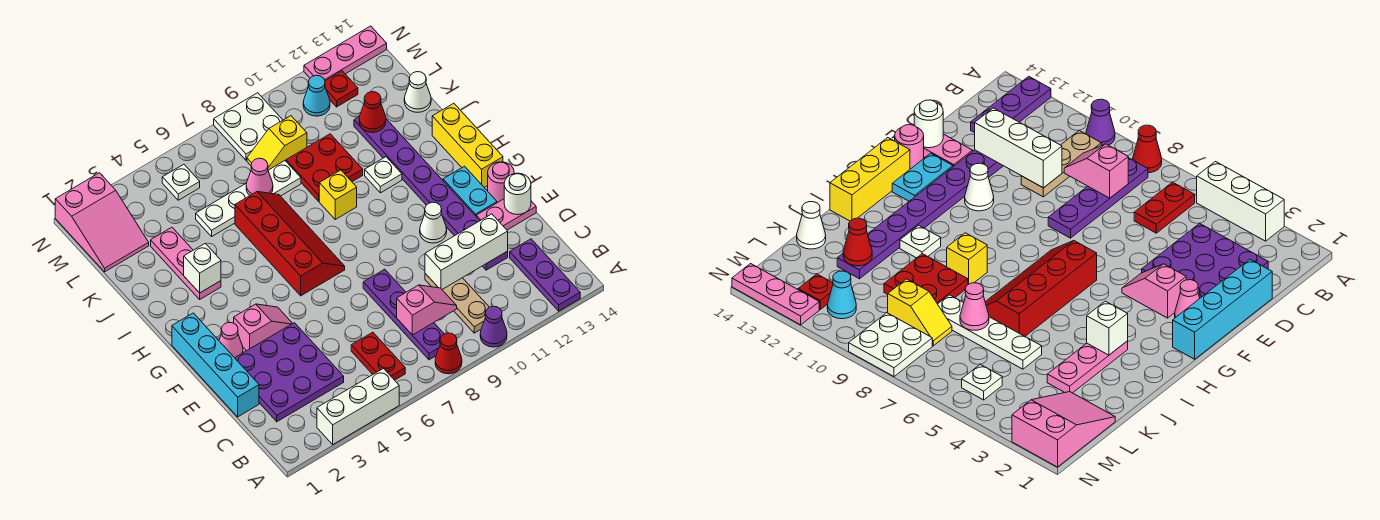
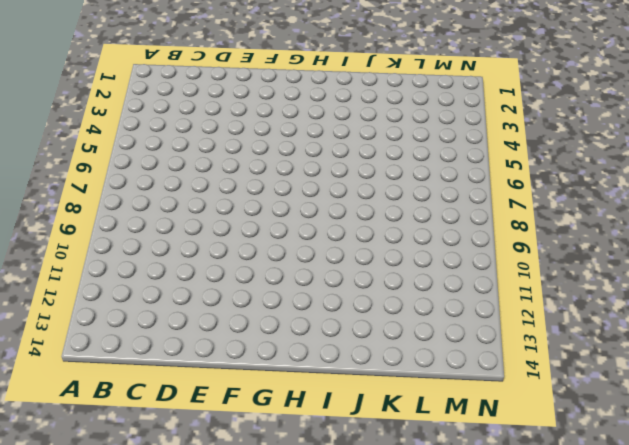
none -> white 1x3 brick [317,369,399,444]
none -> red 1x1 cone [435,333,462,374]
none -> purple 1x1 cone [480,306,507,347]
none -> purple 1x3 plate [510,239,580,311]

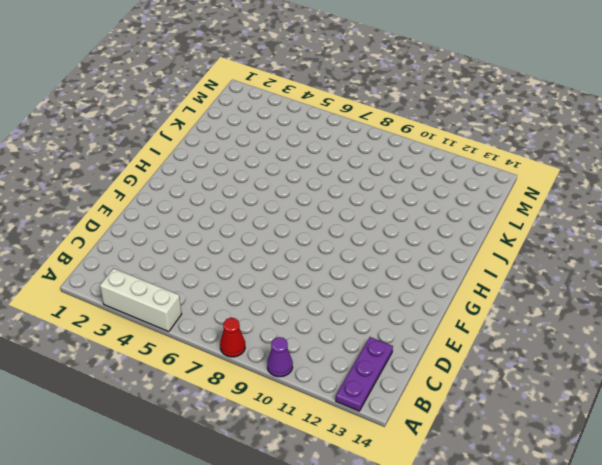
none -> red 1x2 plate [351,332,405,380]
none -> purple 1x4 plate [363,269,444,360]
none -> tan 1x3 plate [425,274,489,333]
none -> purple 3x3 plate [235,323,344,422]

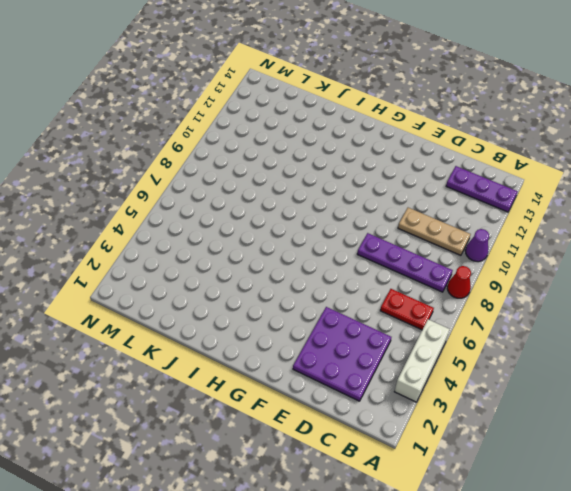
none -> cyan 1x4 brick [172,313,259,417]
none -> purple 1x8 plate [354,116,508,270]
none -> pink 1x2 plate [476,199,536,230]
none -> pink 1x1 cone [219,322,243,358]

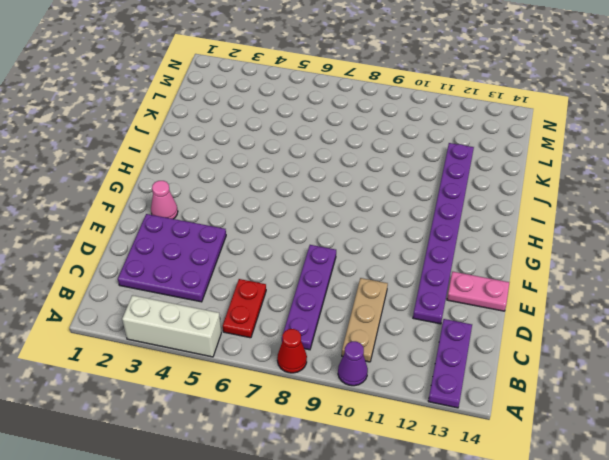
none -> cyan 1x4 brick [172,313,259,417]
none -> pink 1x2 slope [234,304,293,351]
none -> white 1x1 cone [420,202,447,243]
none -> cyan 1x2 plate [443,166,497,216]

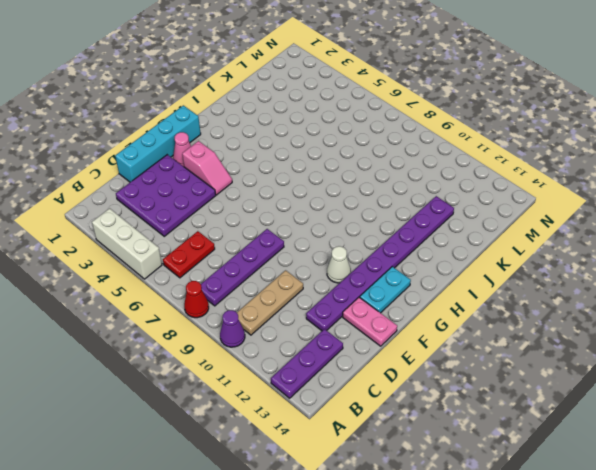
none -> pink 1x1 round brick [488,162,514,203]
none -> red 2x4 slope [235,192,345,296]
none -> yellow 1x3 brick [432,103,503,188]
none -> pink 1x3 plate [151,227,221,299]

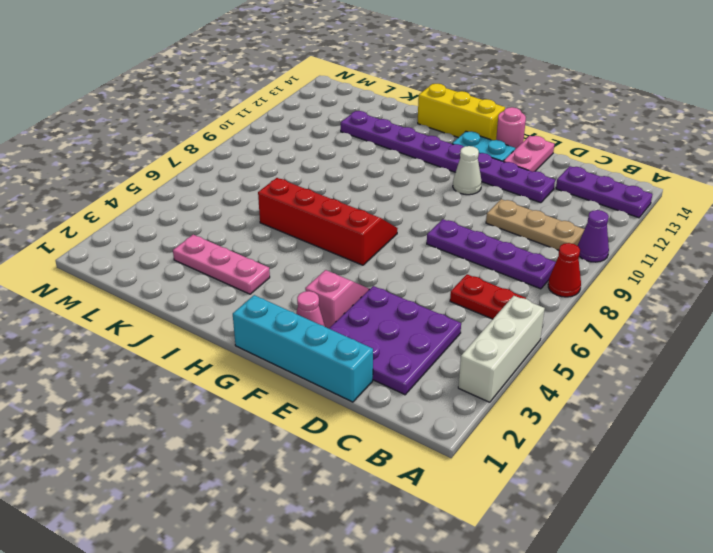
none -> yellow 1x1 brick [319,170,357,219]
none -> white 1x1 plate [365,157,402,193]
none -> red 2x2 plate [286,134,363,201]
none -> white 1x4 plate [196,161,301,236]

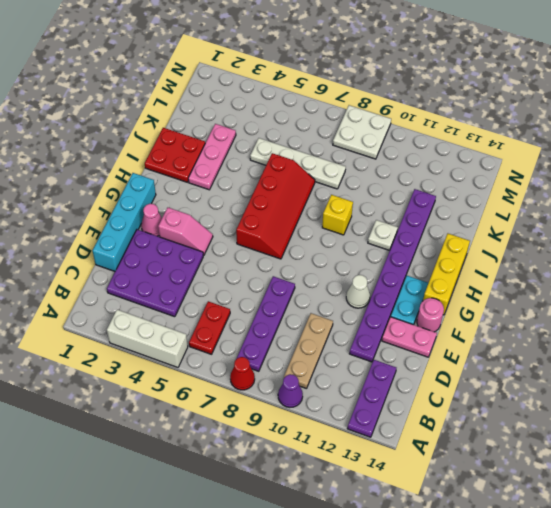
red 2x2 plate [145,128,205,182] -> red 2x2 plate moved to [286,134,363,201]
none -> white 1x1 cone [404,72,431,112]
none -> pink 2x3 slope [55,173,149,272]
none -> yellow 1x2 slope [247,116,307,170]
none -> white 1x1 plate [162,164,200,200]

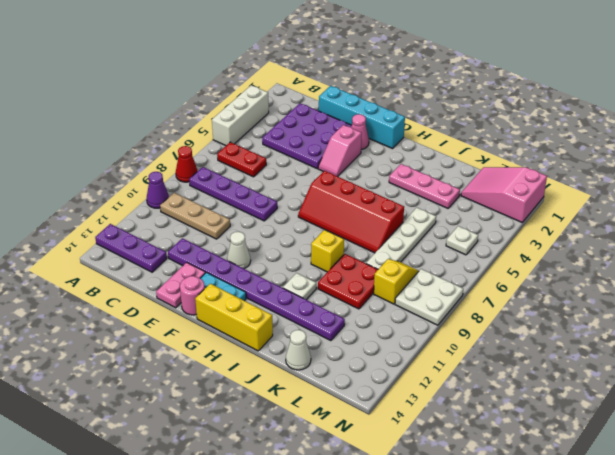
none -> cyan 1x1 cone [303,75,330,116]
none -> red 1x1 plate [325,71,358,107]
none -> pink 1x3 plate [304,26,387,81]
none -> pink 1x2 slope [397,285,457,335]

